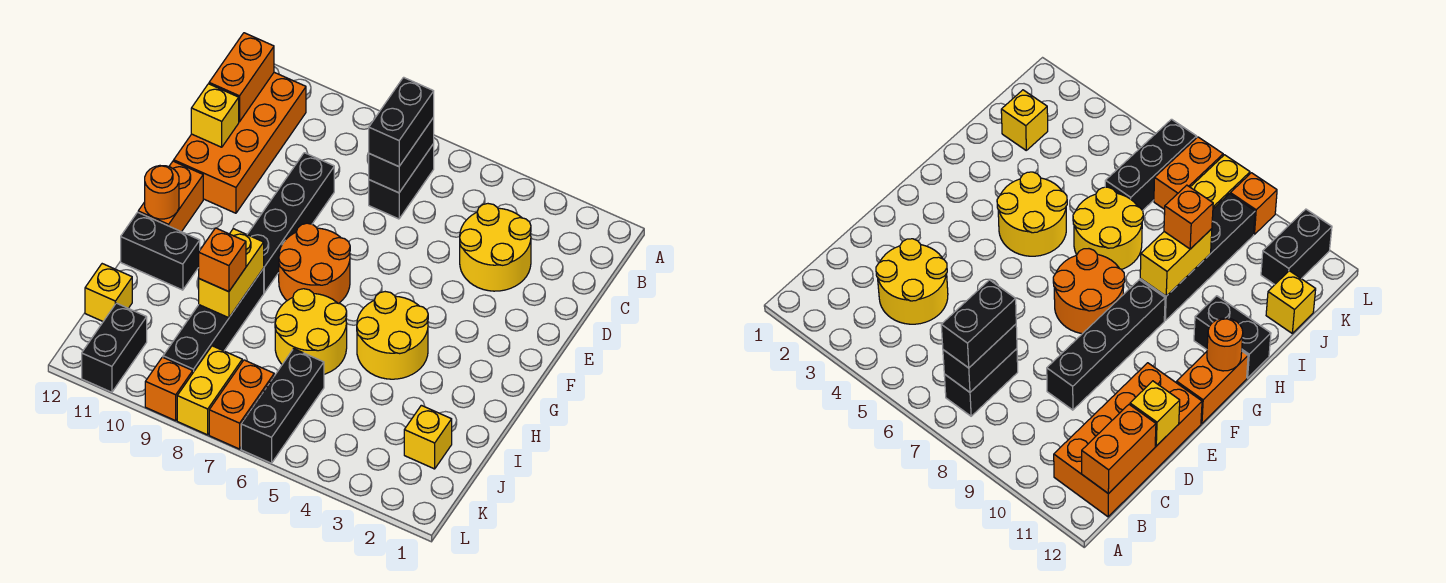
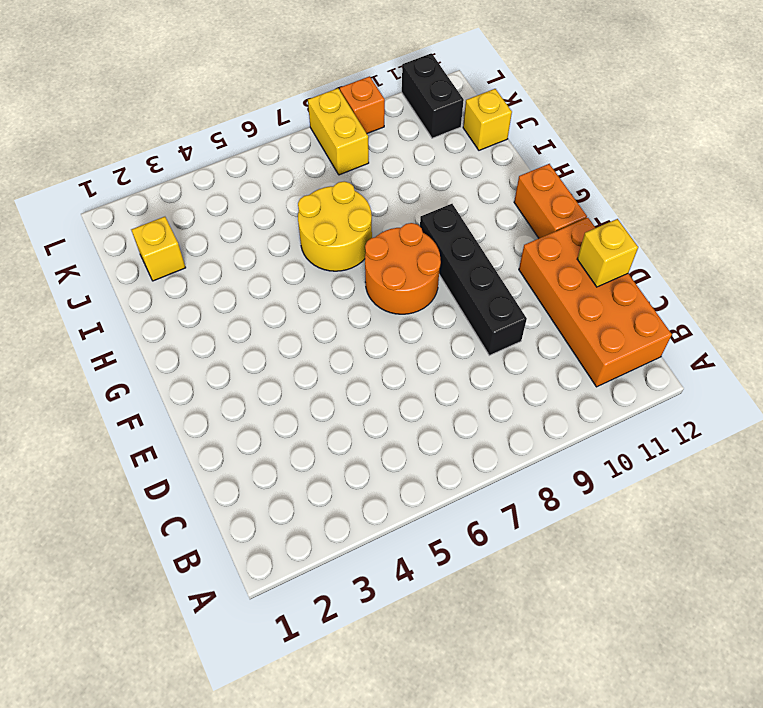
none -> black 1x2 brick [369,144,434,219]
none -> yellow 2x2 round brick [460,204,531,291]
none -> yellow 2x2 round brick [357,292,428,379]

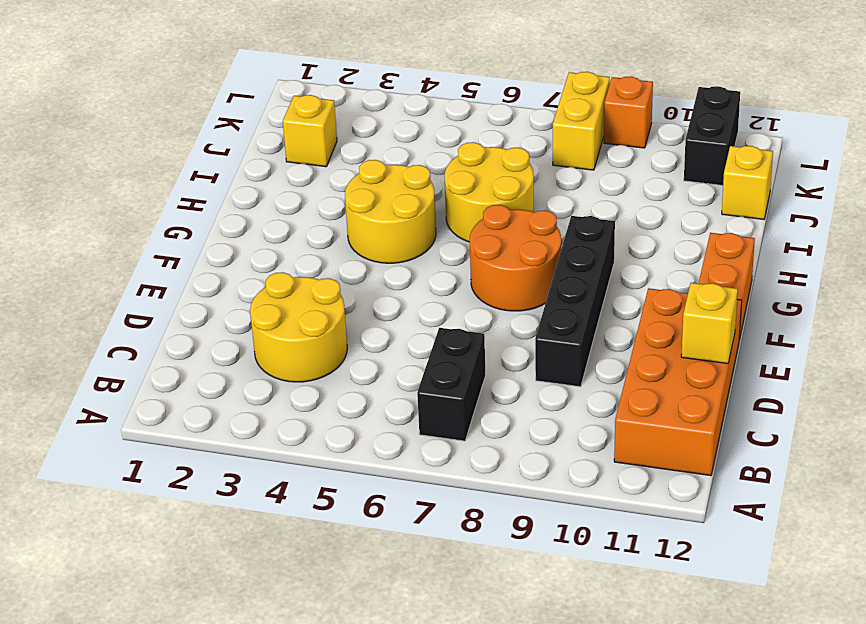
none -> black 1x4 brick [163,269,264,372]
none -> black 1x2 brick [121,212,200,290]
none -> black 1x3 brick [241,349,324,463]

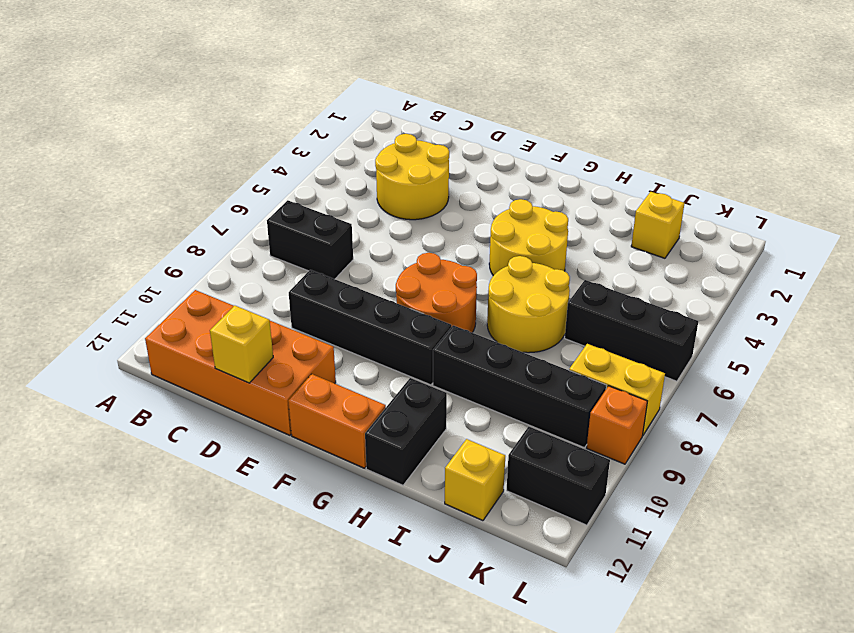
none -> orange 1x2 brick [209,360,274,449]
none -> black 1x2 brick [369,118,434,193]
none -> orange 1x2 brick [209,33,274,122]

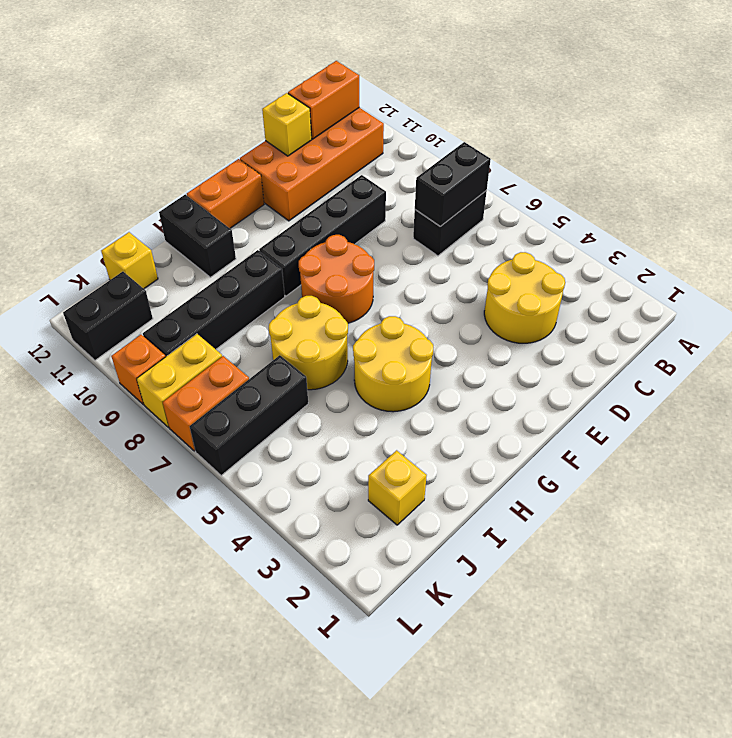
none -> orange 1x1 round brick [145,166,179,219]
none -> yellow 1x2 brick [199,229,264,318]
none -> black 1x2 brick [369,77,434,167]

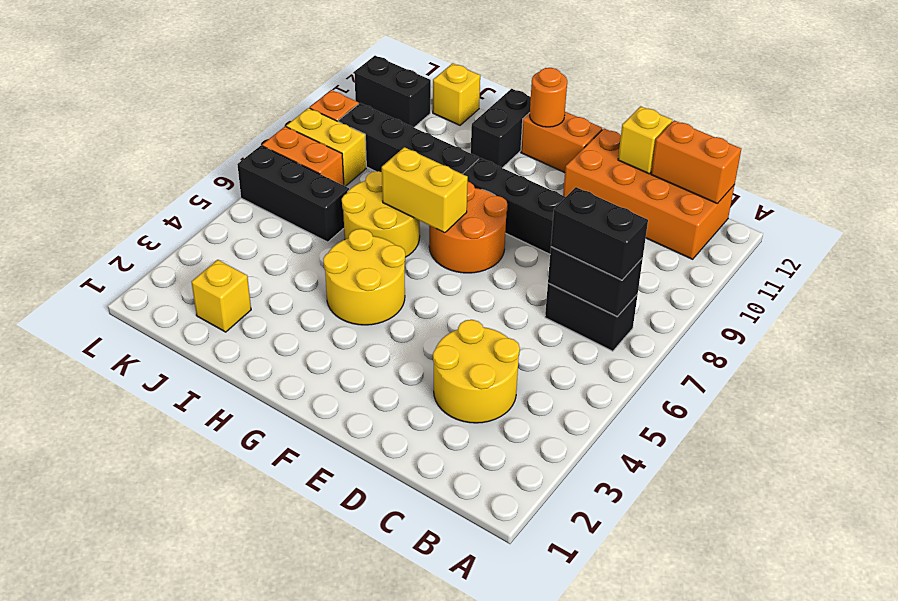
yellow 1x2 brick [382,147,468,233] -> yellow 1x2 brick moved to [199,229,264,318]
none -> orange 1x1 brick [199,228,246,292]

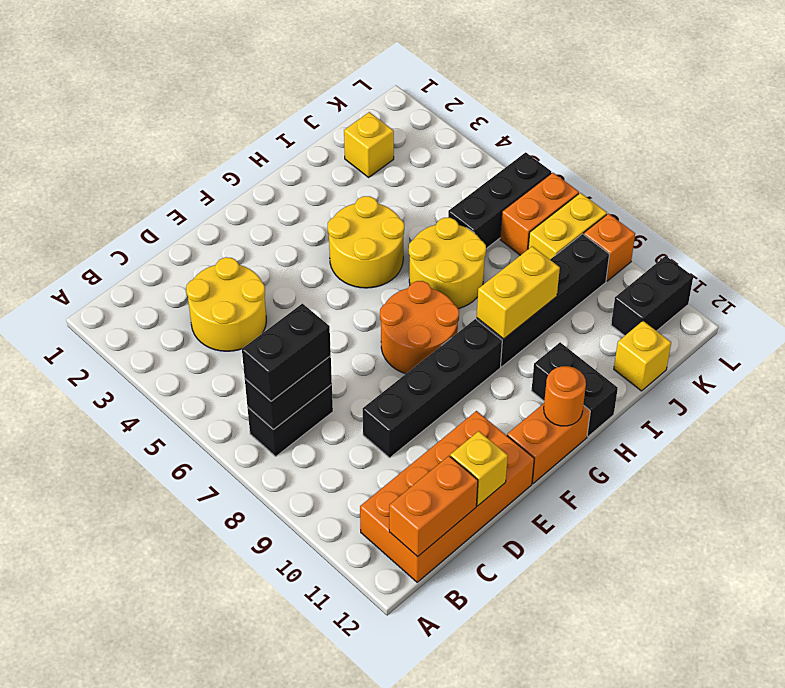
none -> orange 1x1 brick [199,228,246,292]

